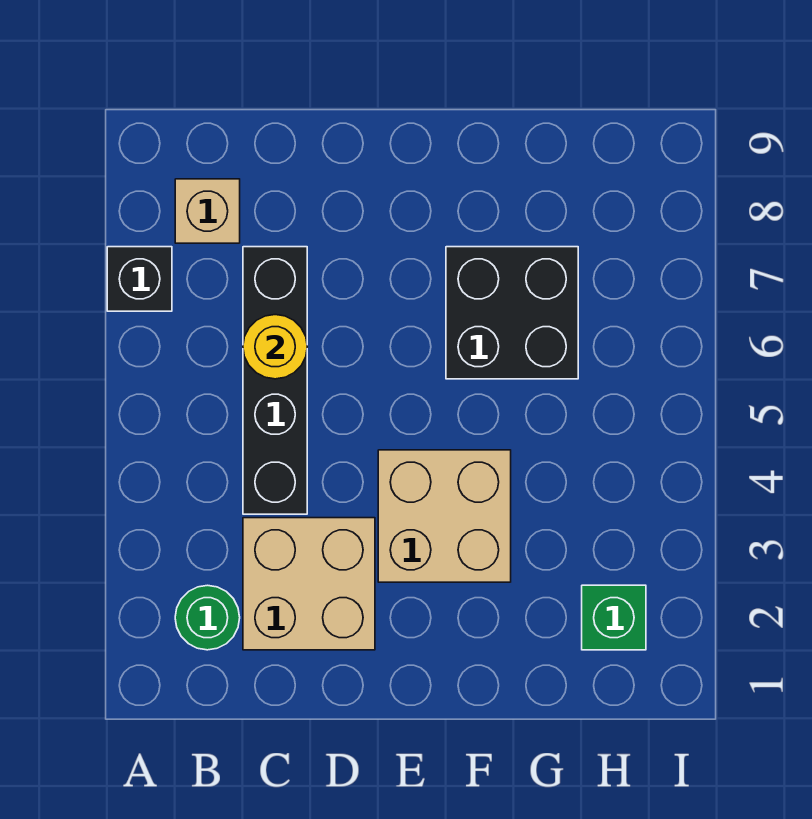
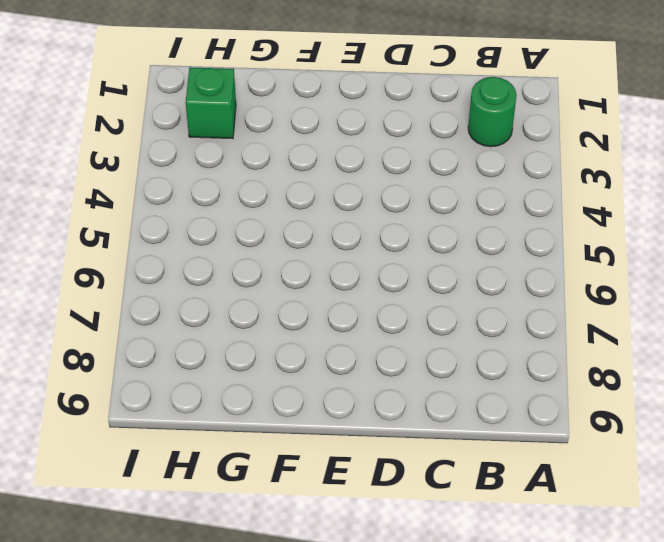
none -> black 1x1 brick [107,247,172,311]
none -> tan 1x1 brick [175,179,240,243]

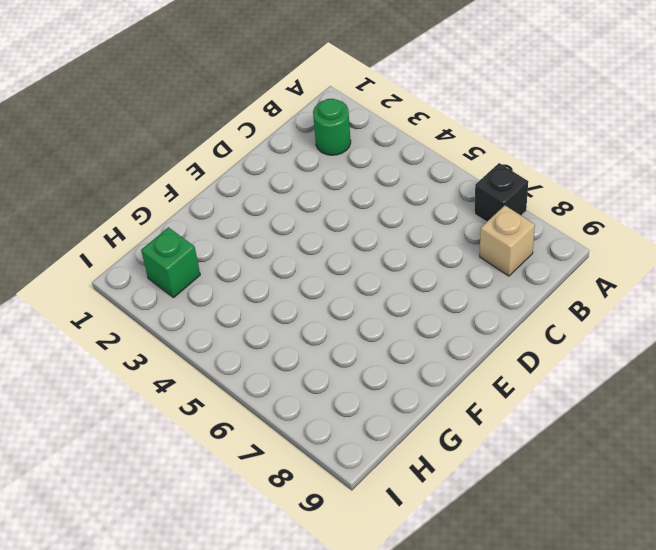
none -> tan 2x2 brick [243,518,375,650]
none -> black 1x4 brick [243,247,307,514]

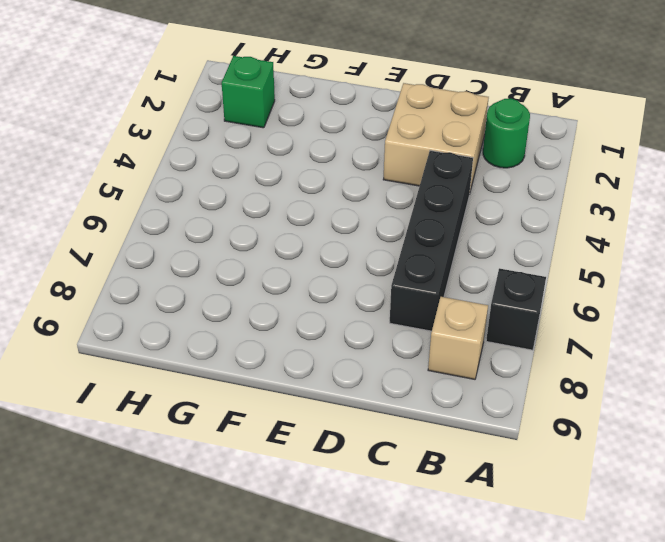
none -> tan 2x2 brick [378,450,511,582]
none -> black 2x2 brick [446,247,578,379]

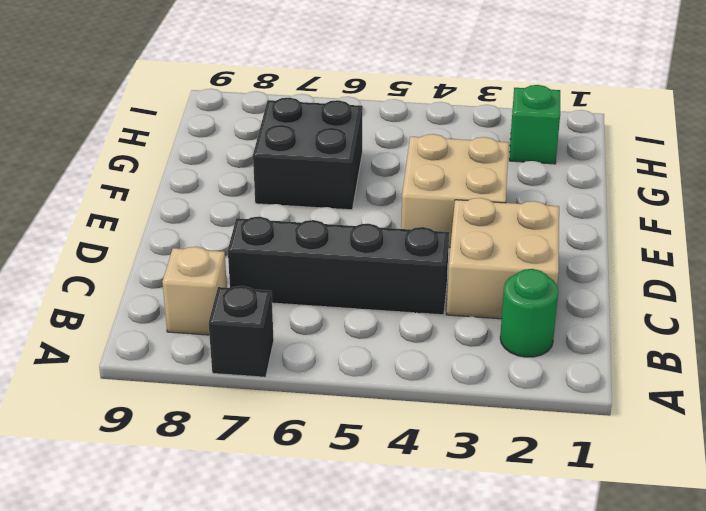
none -> yellow 1x1 round brick [243,315,307,379]

